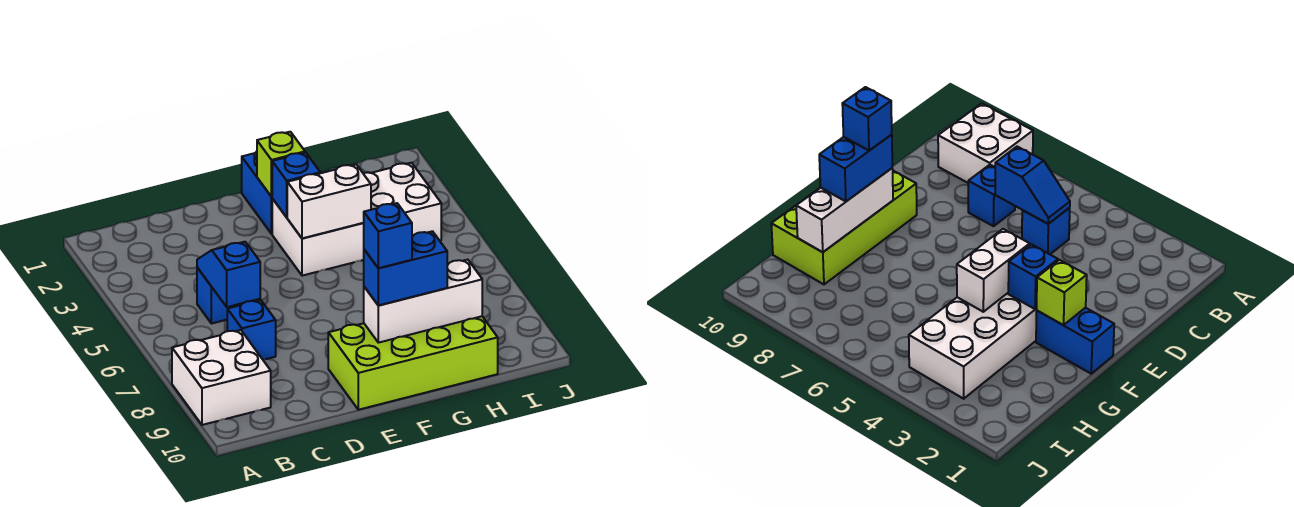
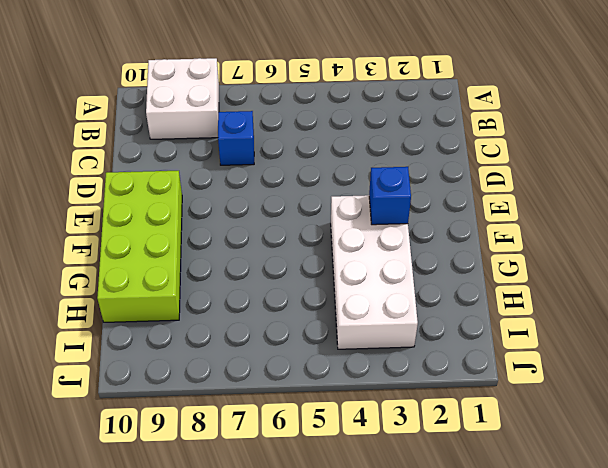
none -> blue 1x1 brick [197,268,242,324]
none -> blue 1x2 brick [242,152,272,234]
none -> blue 1x2 slope [197,242,260,307]

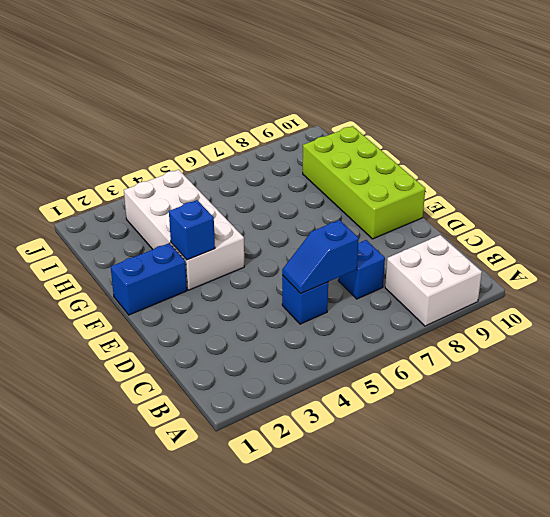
none -> lime 1x1 brick [257,132,305,197]
none -> white 1x2 brick [287,164,371,238]
none -> white 1x3 brick [364,260,482,343]

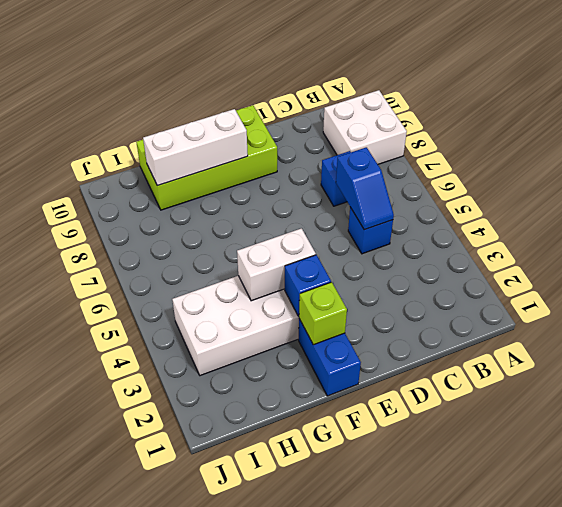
none -> blue 1x2 brick [364,231,447,305]
none -> blue 1x1 brick [364,203,412,268]

